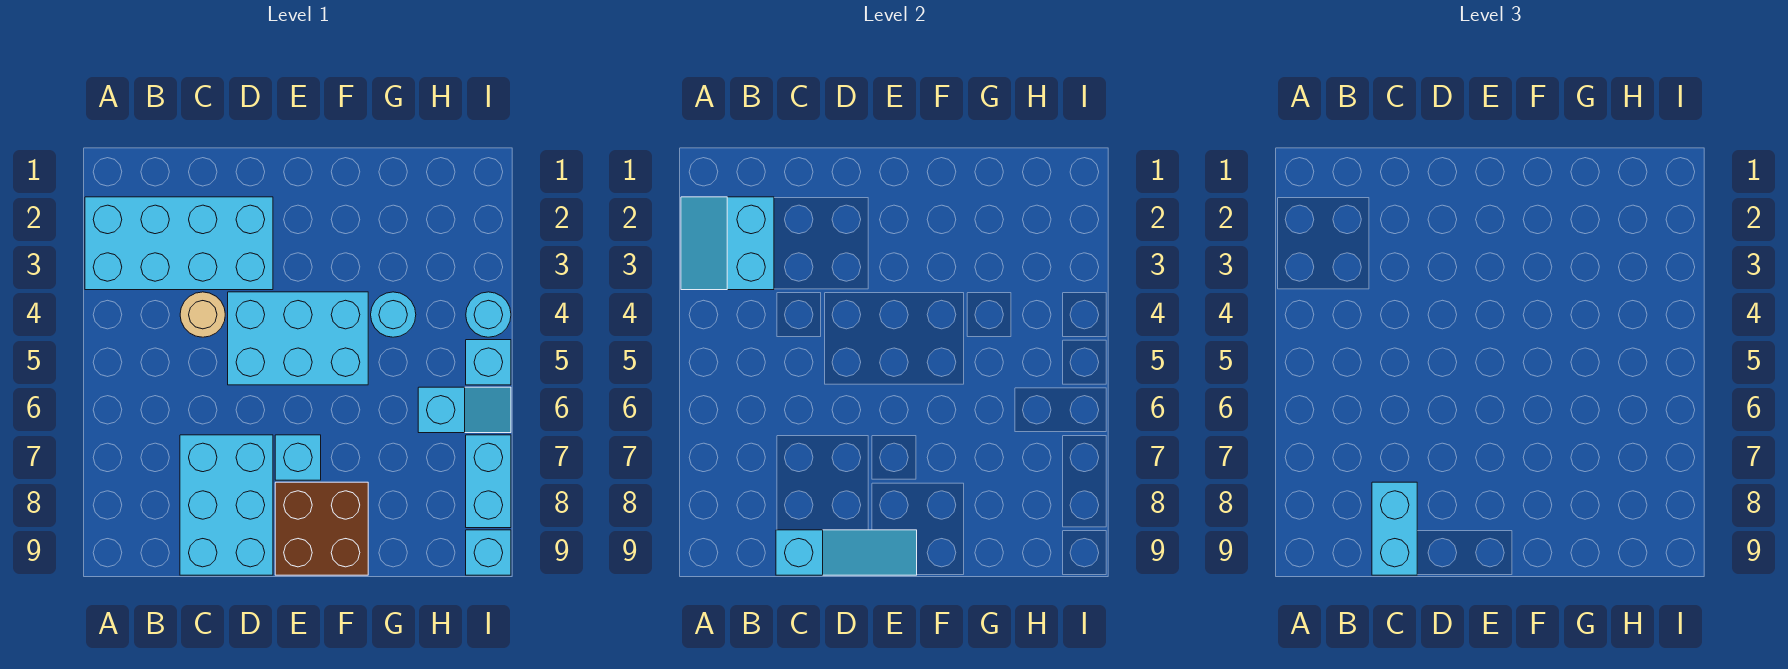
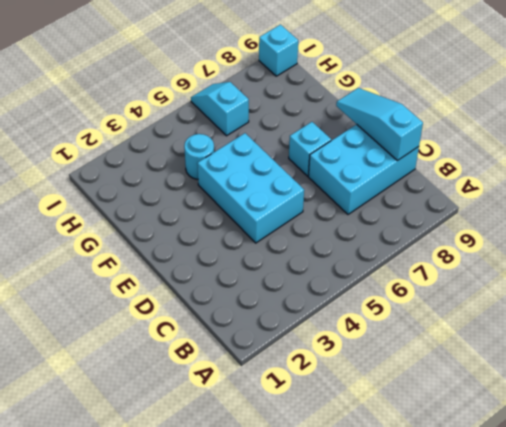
none -> cyan 2x4 brick [85,197,273,290]
none -> tan 1x1 round brick [180,292,225,337]
none -> brown 2x2 brick [275,482,368,575]

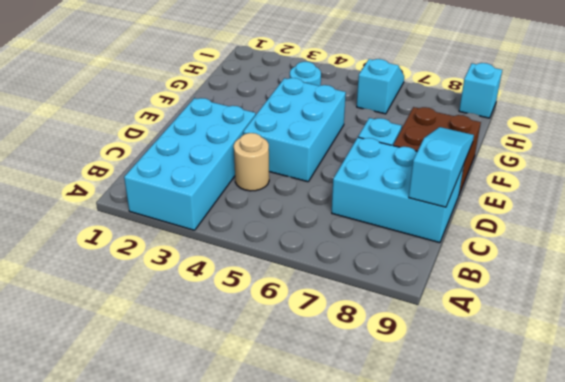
none -> cyan 1x1 round brick [466,292,511,337]
none -> cyan 1x1 brick [466,340,511,385]
none -> cyan 1x2 brick [466,435,511,528]

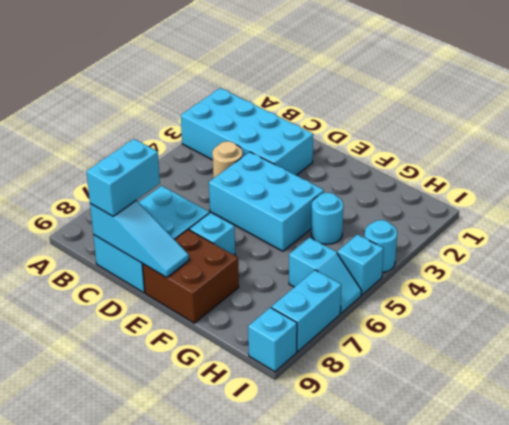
none -> cyan 2x2 slope [681,197,774,290]

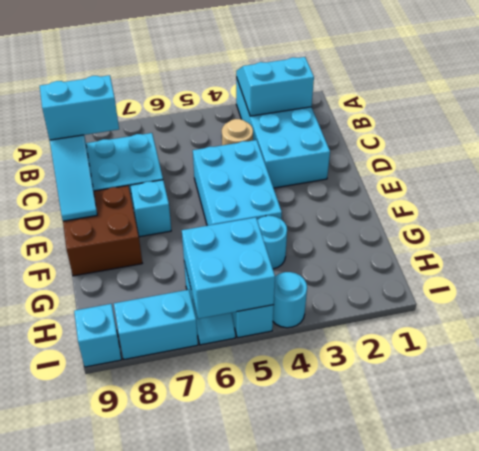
cyan 2x2 brick [182,217,275,319] -> none

